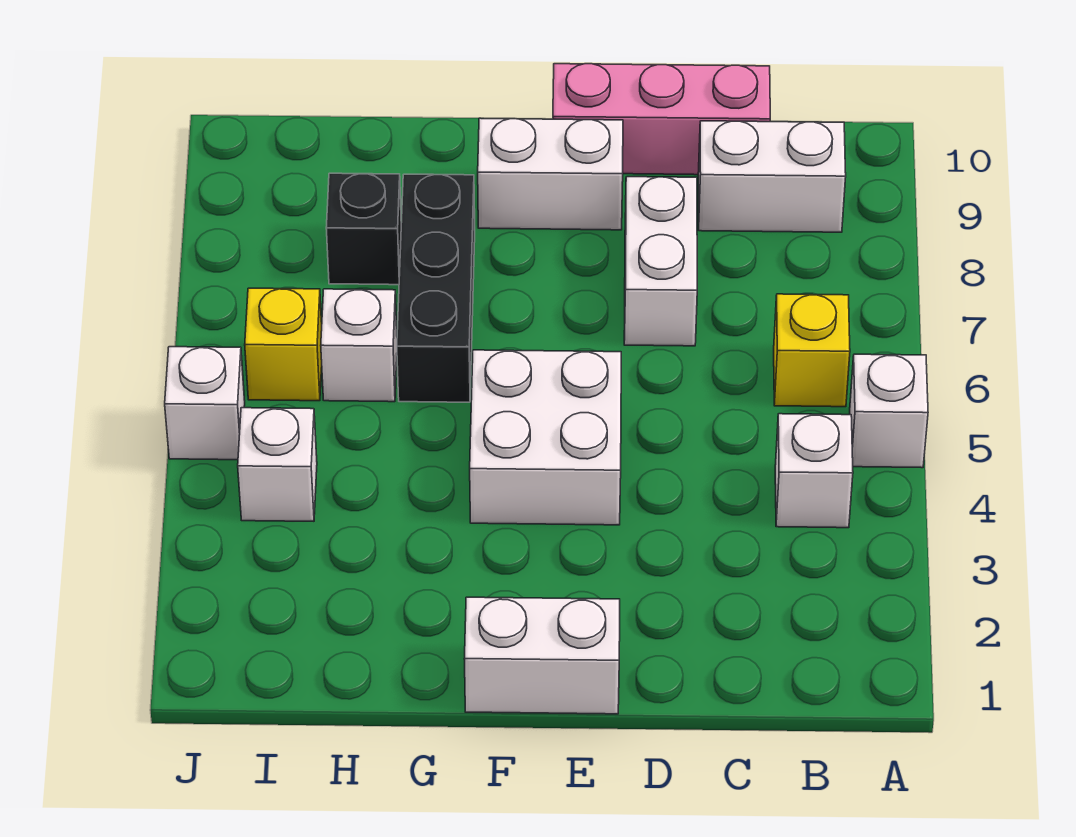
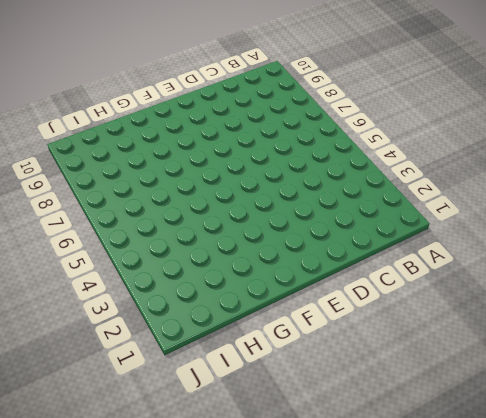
none -> white 1x1 brick [850,354,928,468]
none -> white 1x1 brick [775,414,853,528]
none -> yellow 1x1 brick [774,294,850,407]

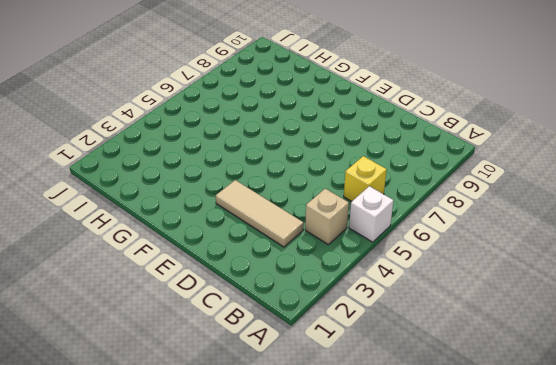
tan 1x1 brick [305,188,349,245] -> white 1x1 brick [775,414,853,528]
tan 1x3 tile [216,180,303,247] -> none
none -> white 1x2 brick [698,121,846,232]
none -> pink 1x3 brick [553,64,770,175]
none -> white 1x2 brick [624,177,697,346]

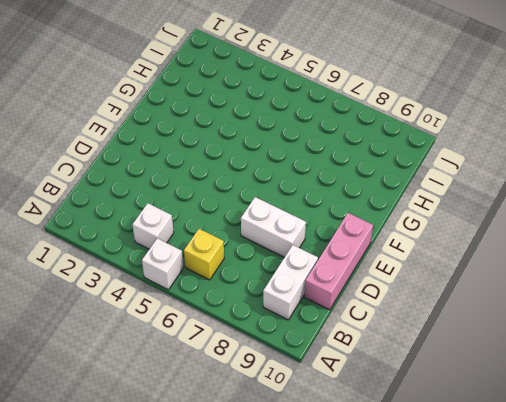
none -> white 1x2 brick [465,597,620,714]
none -> white 2x2 brick [470,350,621,525]
none -> white 1x2 brick [478,118,623,230]

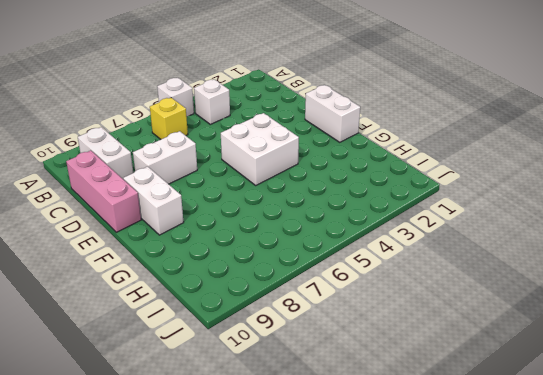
none -> black 1x3 brick [397,174,475,402]
none -> white 1x1 brick [321,289,397,402]
none -> black 1x1 brick [326,173,401,285]

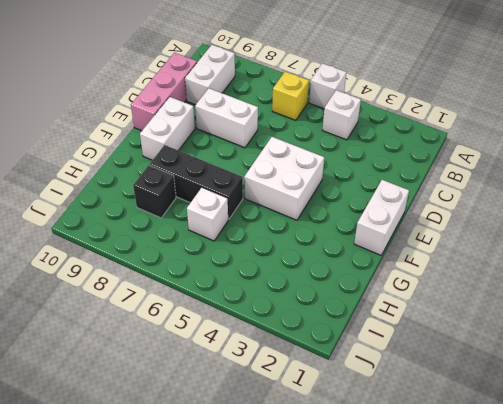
none -> white 1x1 brick [238,408,317,521]
none -> yellow 1x1 brick [245,288,322,401]
none -> white 1x1 brick [165,347,245,460]

